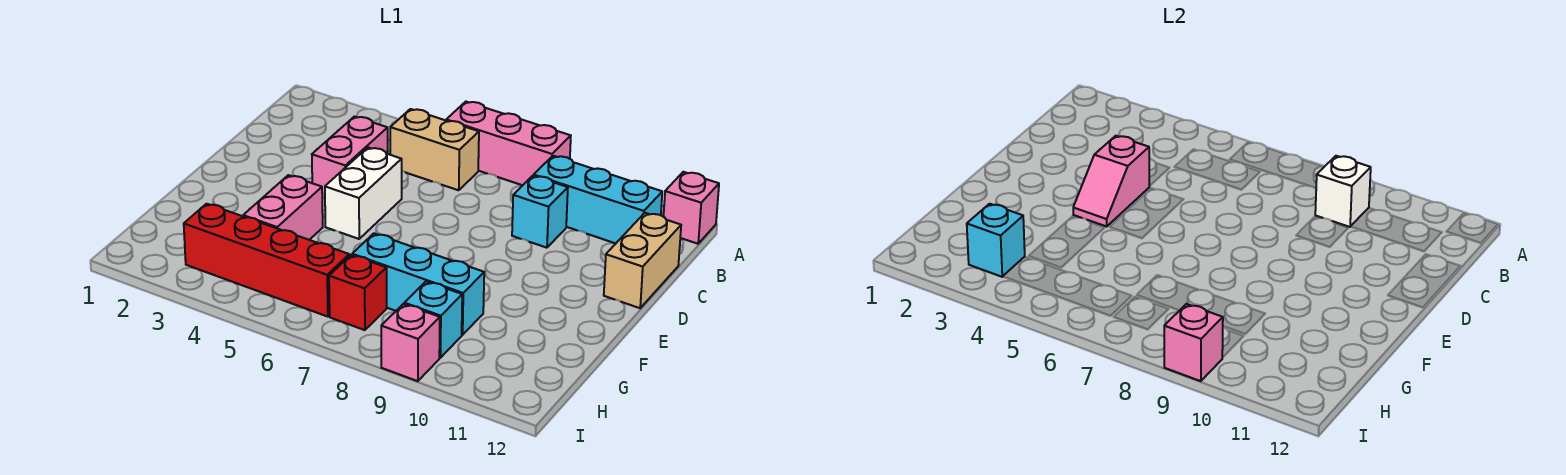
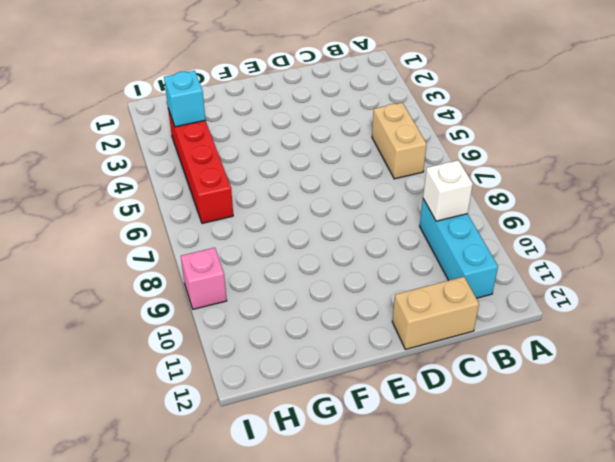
none -> pink 1x3 brick [446,102,571,185]
none -> pink 1x1 brick [664,172,719,244]
none -> pink 1x2 brick [312,117,388,198]

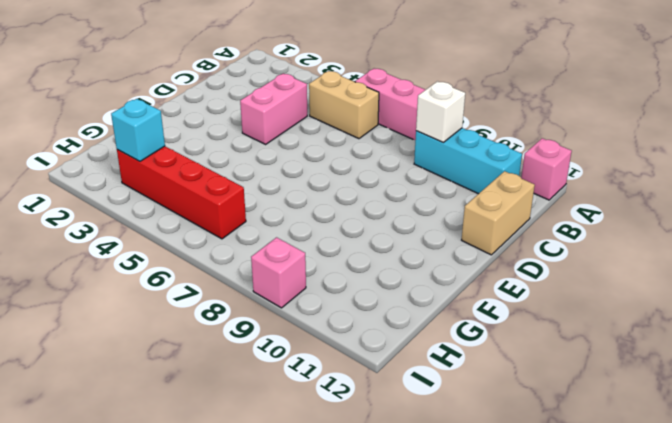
none -> cyan 1x1 brick [512,176,568,248]
none -> white 1x2 brick [325,148,402,239]
none -> pink 1x2 brick [243,175,323,240]

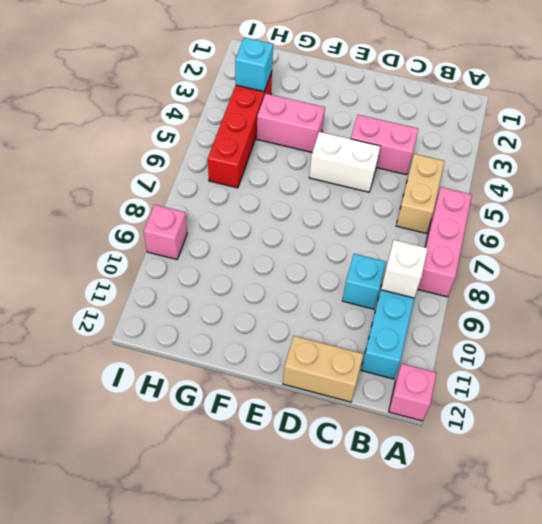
none -> cyan 1x3 brick [352,234,484,335]
none -> red 1x1 brick [329,255,387,330]
none -> cyan 1x1 brick [404,281,462,358]

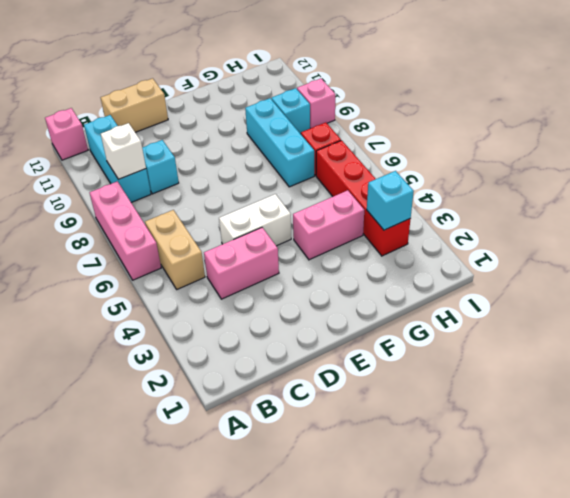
none -> pink 1x2 slope [1073,136,1149,226]
none -> pink 1x1 brick [1164,304,1223,381]

